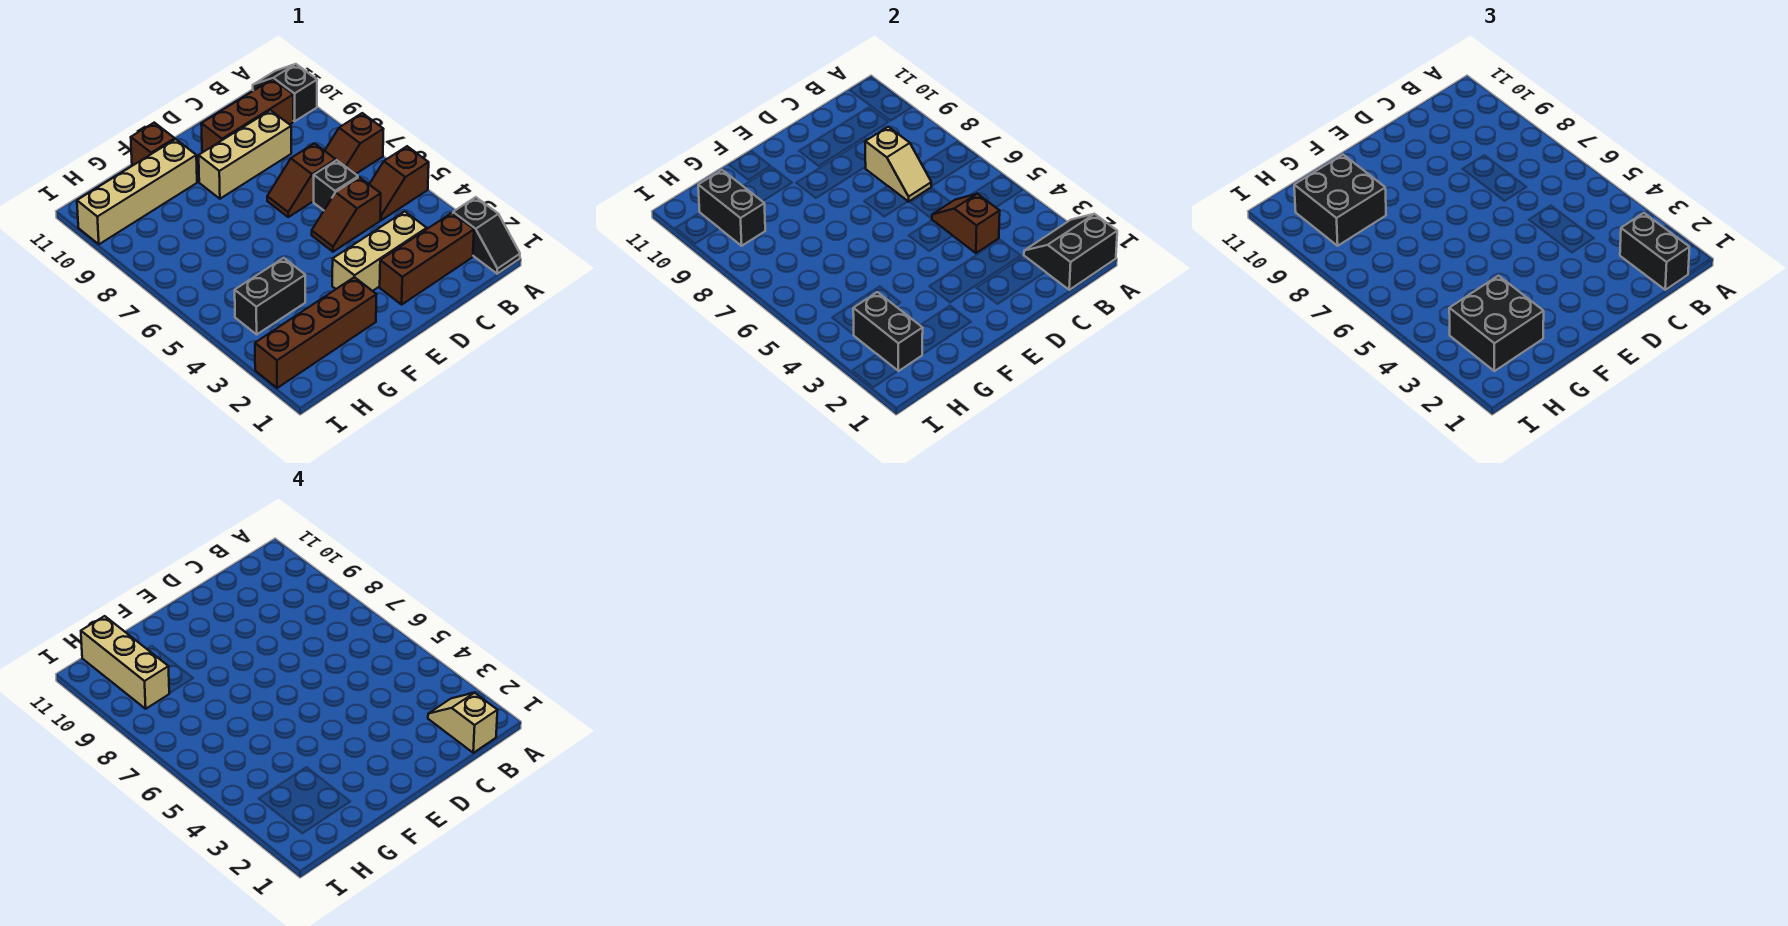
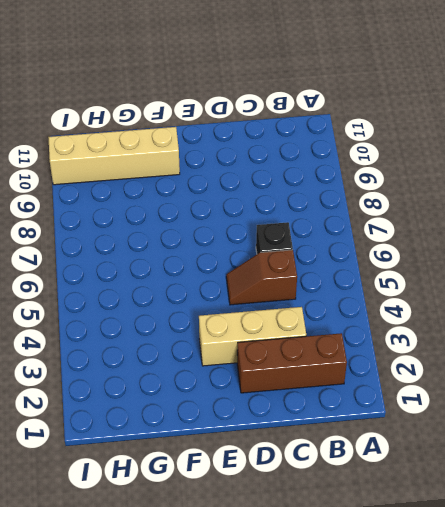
none -> black 1x2 slope [453,197,520,274]
none -> brown 1x2 slope [369,146,429,220]
none -> brown 1x2 slope [325,113,383,174]

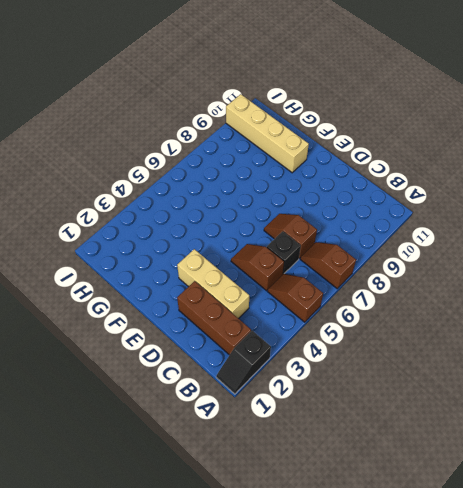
none -> black 1x2 slope [253,64,317,121]
none -> brown 1x3 brick [201,79,293,152]
none -> tan 1x3 brick [199,110,291,199]

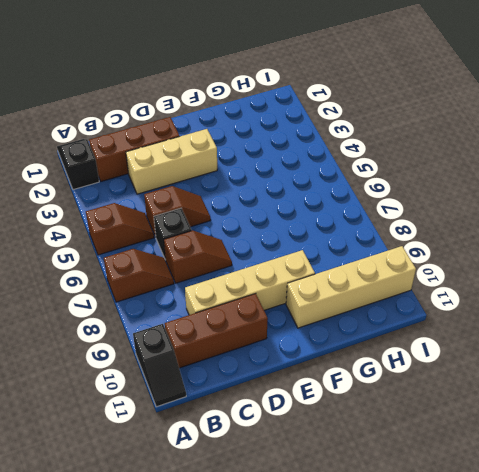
tan 1x4 brick [185,250,315,315] -> tan 1x3 brick [199,110,291,199]
none -> brown 1x4 brick [255,277,377,388]
none -> brown 1x1 brick [131,123,175,165]
none -> black 1x2 brick [235,258,305,334]

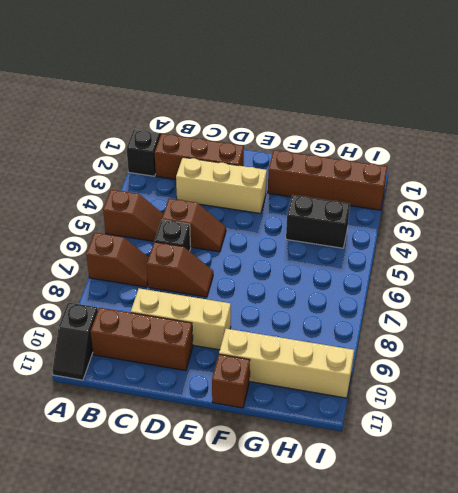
none -> black 2x2 slope [1024,214,1117,290]
none -> brown 1x2 slope [932,194,1000,253]
none -> tan 1x2 slope [865,127,931,202]

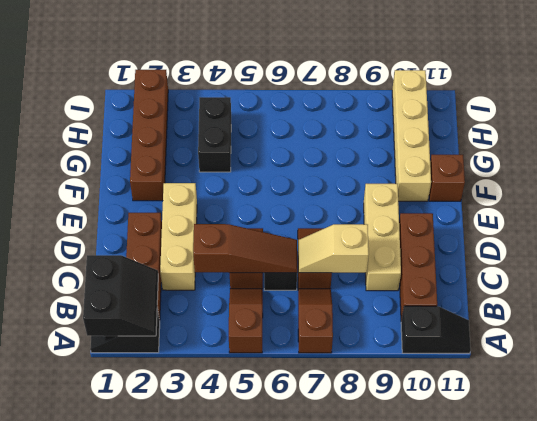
brown 1x3 slope [193,224,297,273] -> brown 1x2 slope [932,194,1000,253]
none -> black 1x2 brick [853,292,923,371]
none -> black 1x2 brick [698,170,765,246]
none -> black 1x2 brick [1620,213,1689,290]

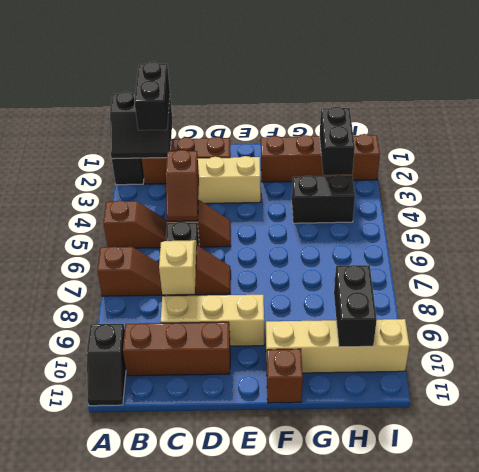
none -> black 2x2 brick [1449,276,1544,371]
none -> black 2x2 brick [1294,155,1386,246]
none -> tan 1x2 slope [428,693,497,753]

